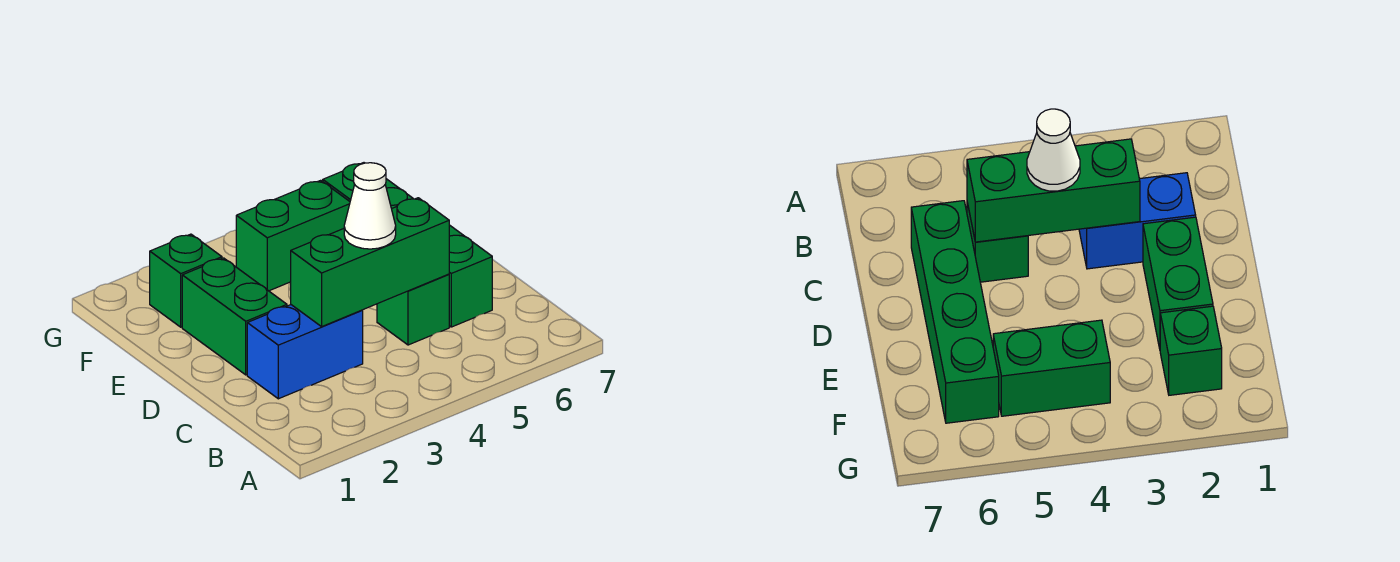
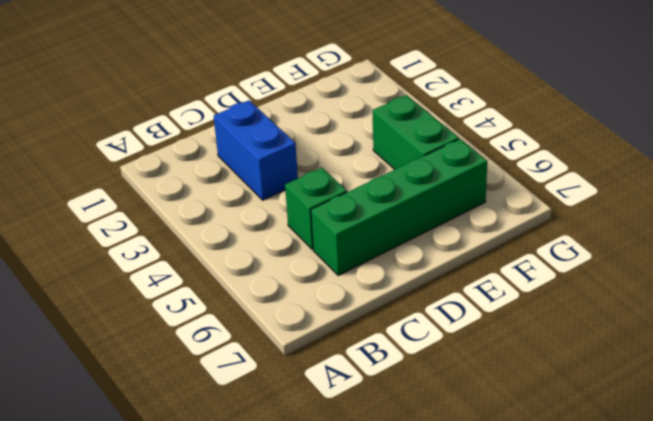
none -> green 1x2 brick [182,258,287,375]
none -> green 1x1 brick [150,234,222,327]

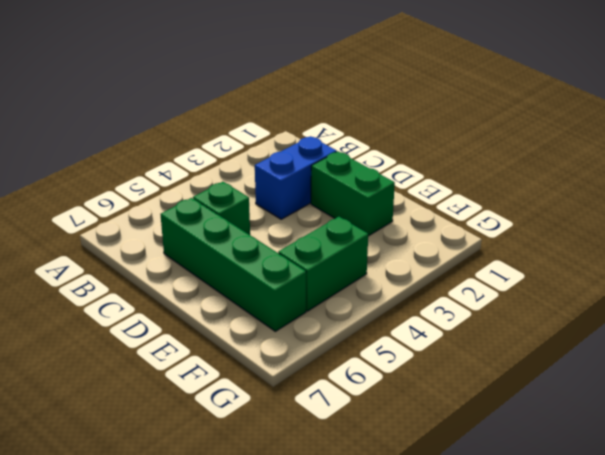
none -> green 1x1 brick [150,234,222,327]
none -> green 1x3 brick [291,198,449,327]

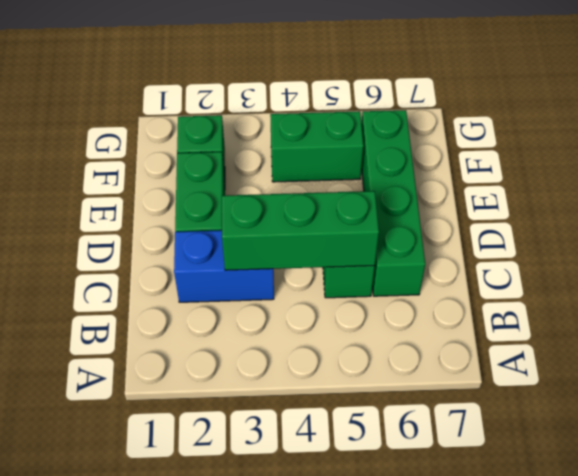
none -> white 1x1 cone [344,163,396,249]

